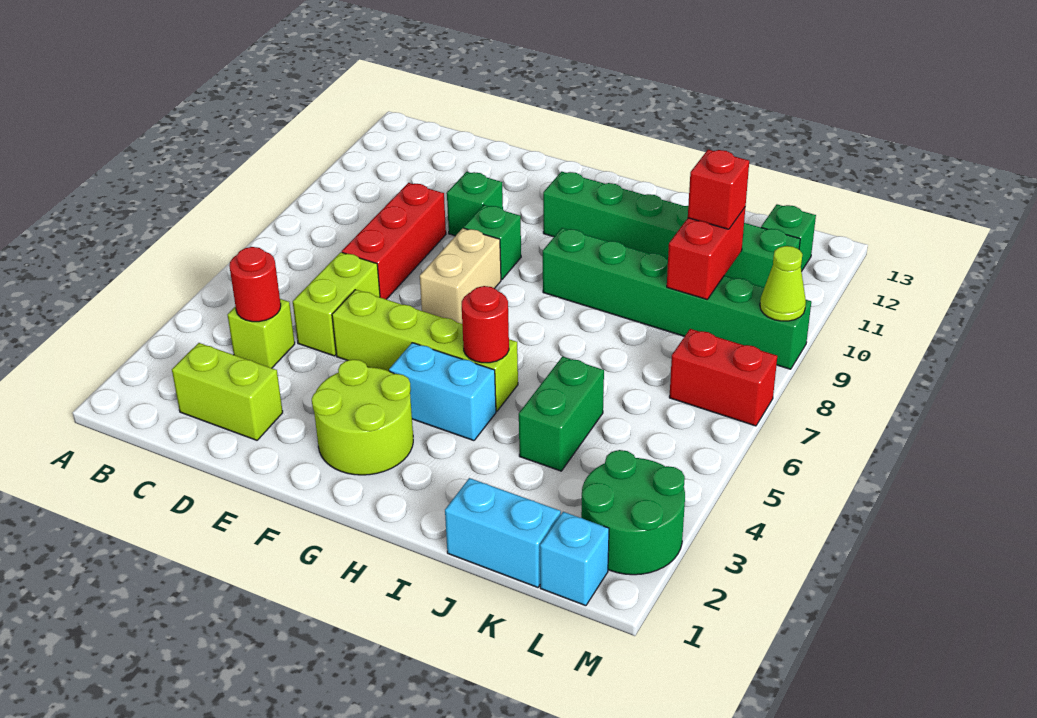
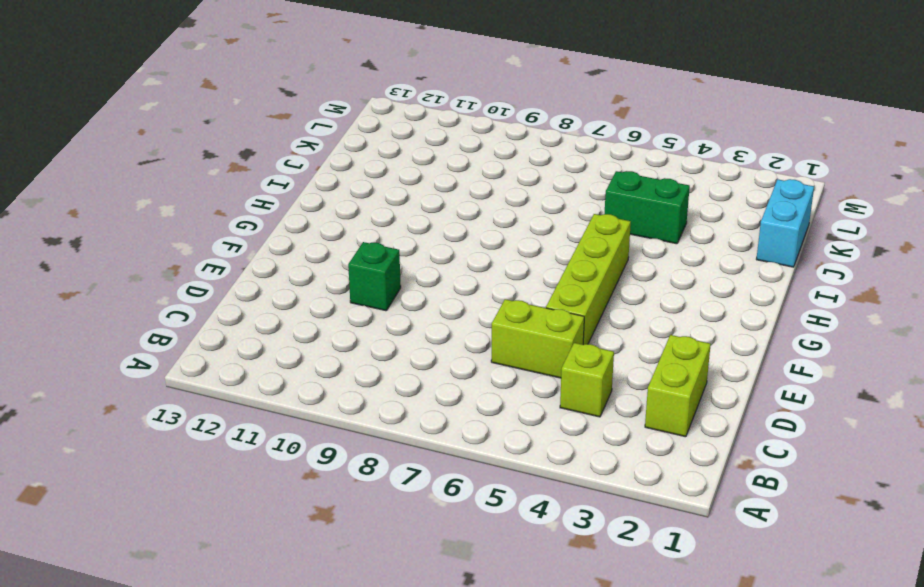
none -> red 1x3 brick [342,183,446,299]
none -> lime 2x2 round brick [312,359,413,475]
none -> tan 1x2 brick [420,228,501,324]

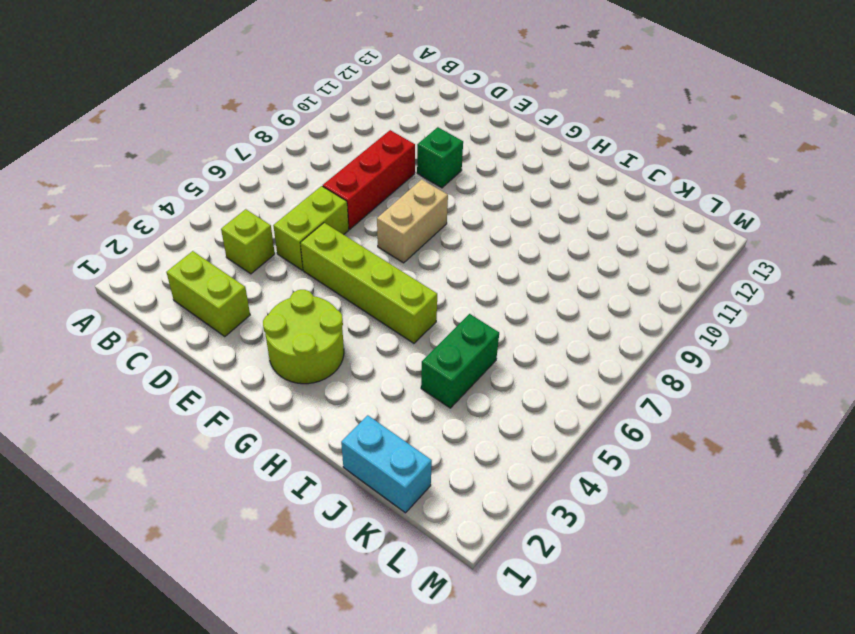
none -> green 1x1 brick [464,205,521,280]
none -> cyan 1x2 brick [389,343,496,441]
none -> green 1x6 brick [543,172,800,287]

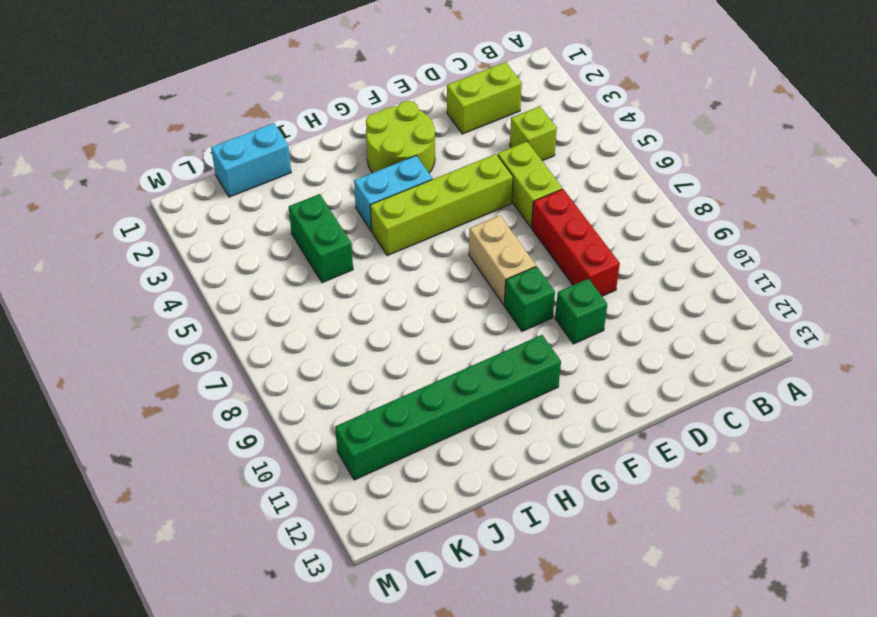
none -> green 1x6 brick [543,228,811,369]
none -> cyan 1x1 brick [540,512,609,606]
none -> green 2x2 round brick [581,450,685,575]

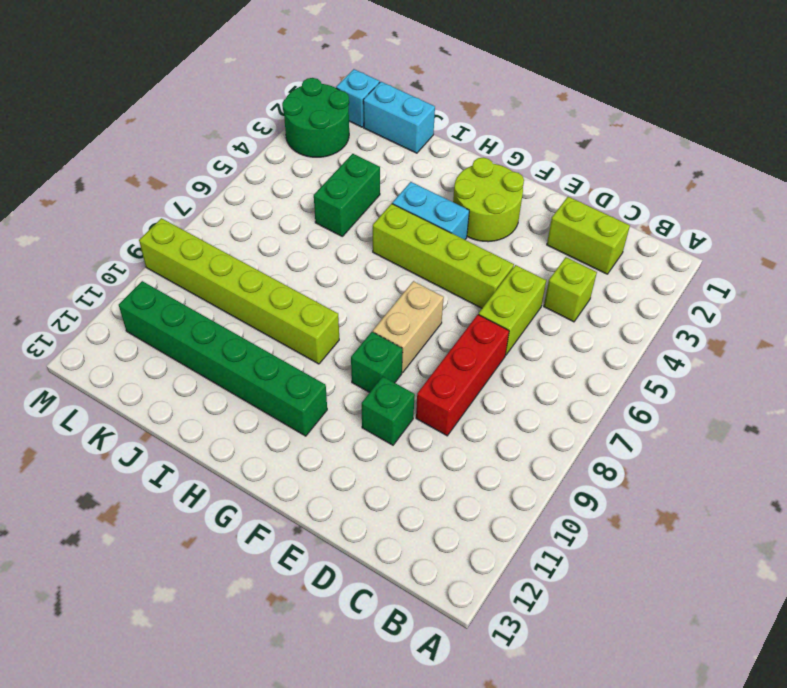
lime 1x6 brick [139,218,339,364] -> green 1x6 brick [543,228,811,369]
none -> red 1x2 brick [669,329,777,426]
none -> green 1x1 brick [761,204,816,271]
none -> red 1x1 round brick [229,247,281,322]

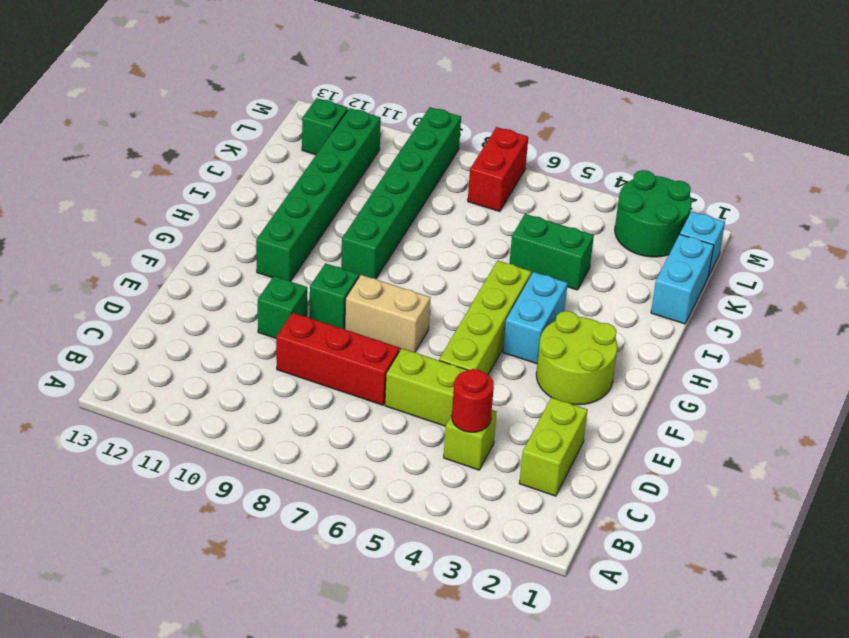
none -> red 1x1 round brick [462,286,509,363]
none -> red 1x2 brick [667,208,745,299]
none -> lime 1x1 cone [760,246,806,321]

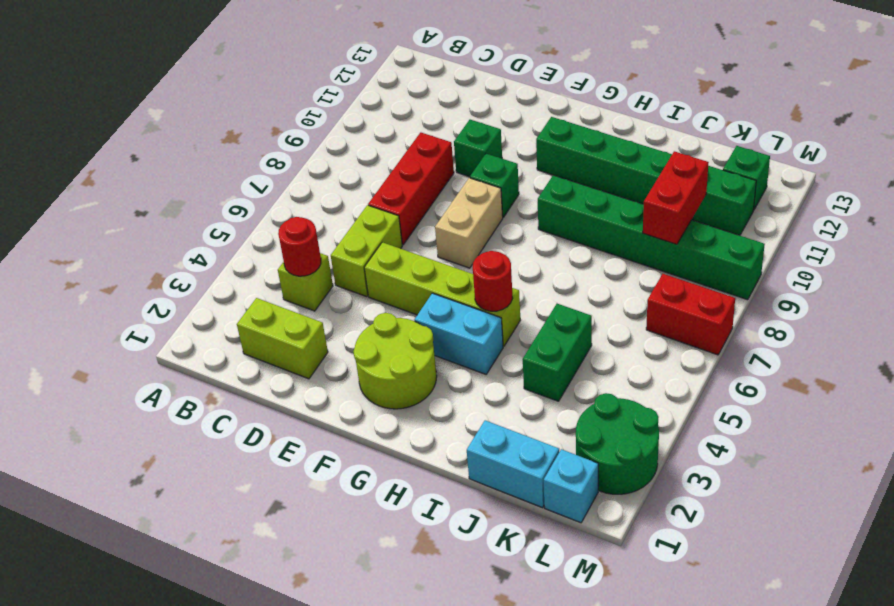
none -> lime 1x1 cone [760,246,806,321]
none -> red 1x1 brick [688,150,749,229]

